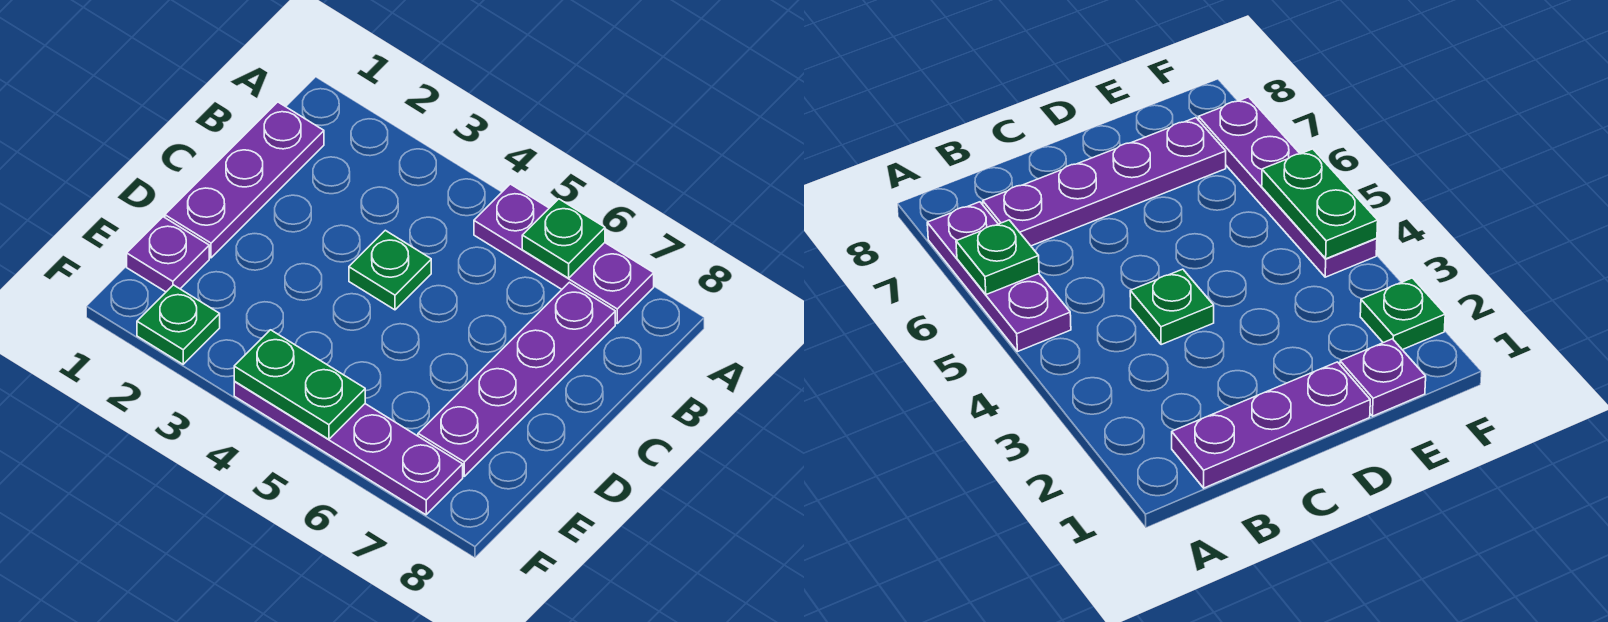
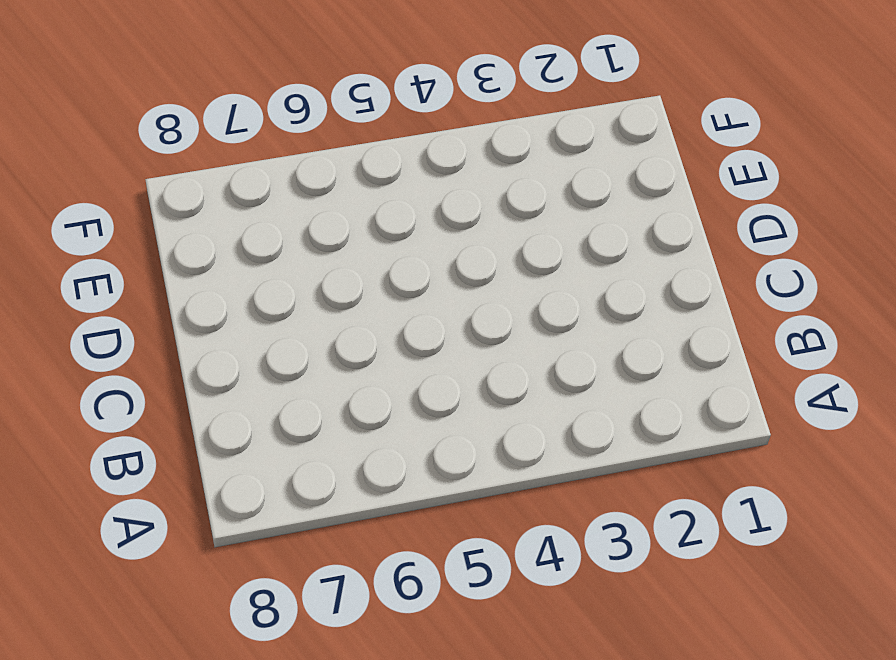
none -> purple 1x3 plate [474,184,654,323]
none -> purple 1x3 plate [165,102,324,258]

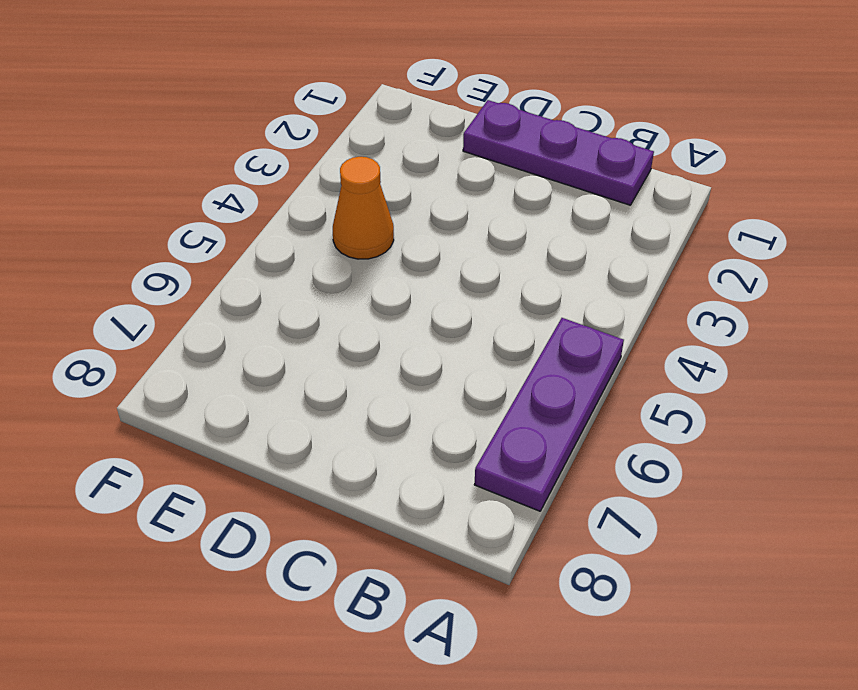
orange 1x1 cone [333,157,394,259] -> none
none -> purple 1x4 plate [418,282,615,476]
none -> green 1x1 plate [349,230,431,310]

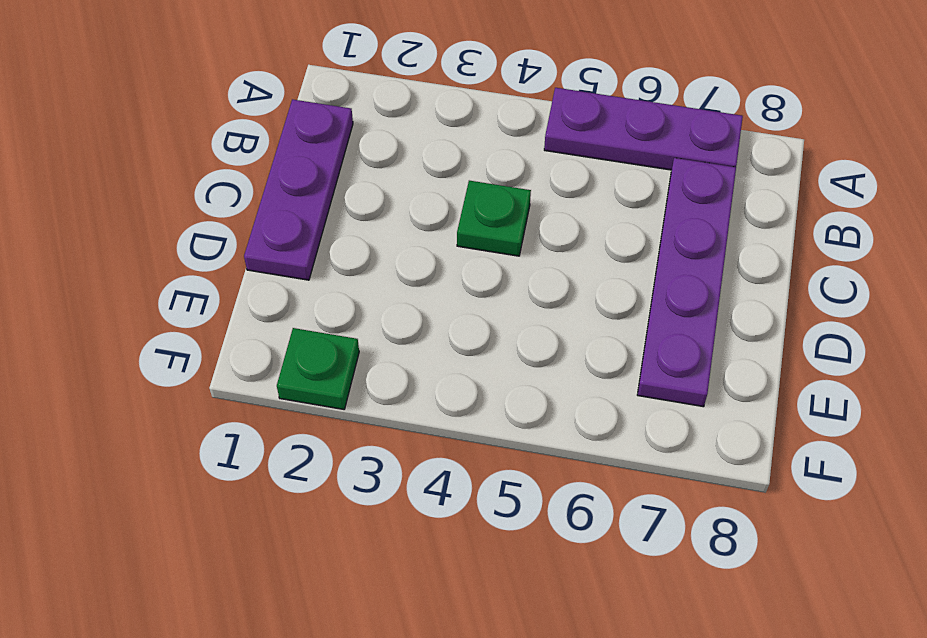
none -> purple 1x1 plate [127,217,209,292]
none -> purple 1x4 plate [234,381,463,515]

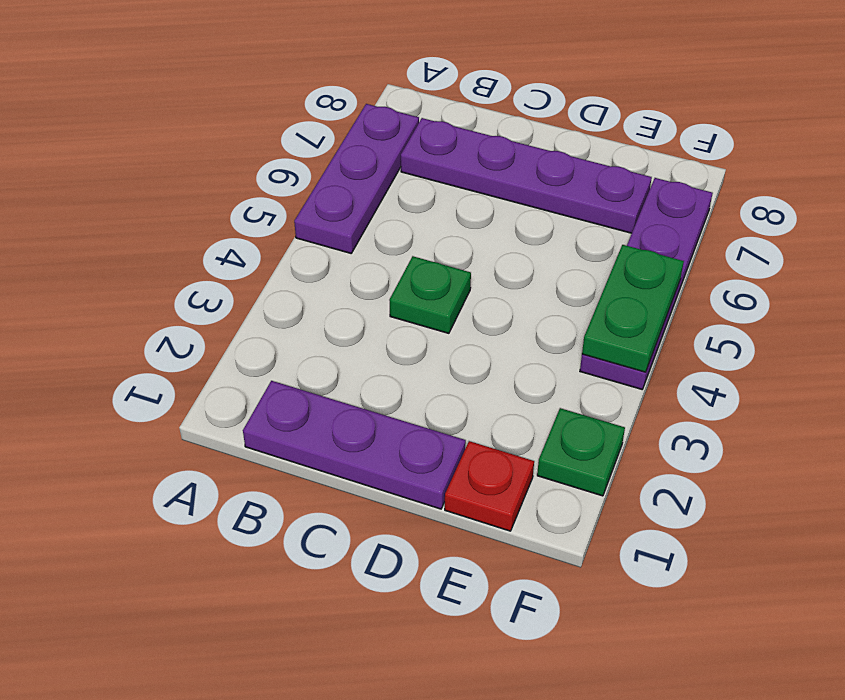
red 1x1 plate [445,441,534,531] -> purple 1x1 plate [127,217,209,292]
none -> green 1x1 plate [522,199,605,278]

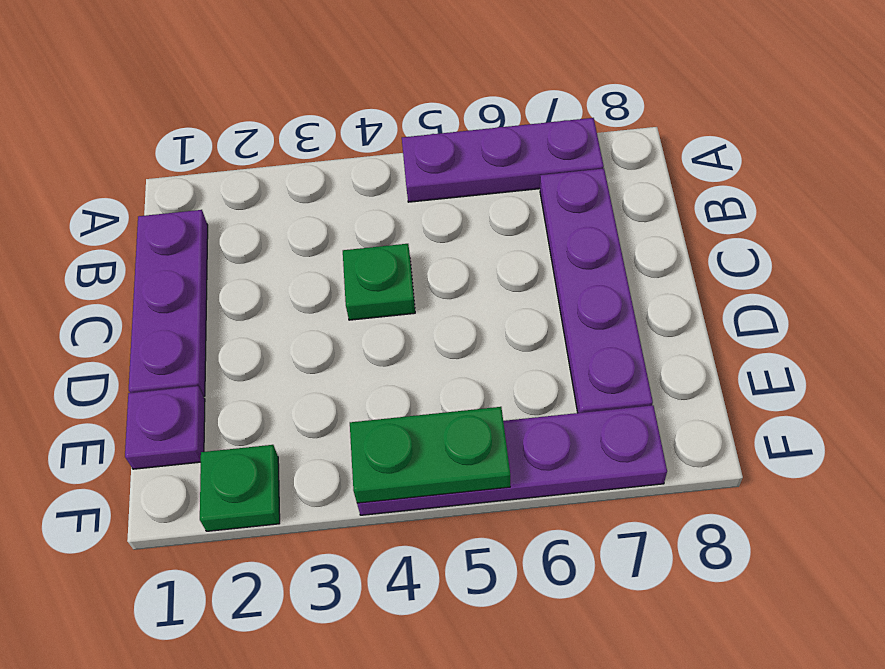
none -> green 1x1 plate [522,199,605,278]

